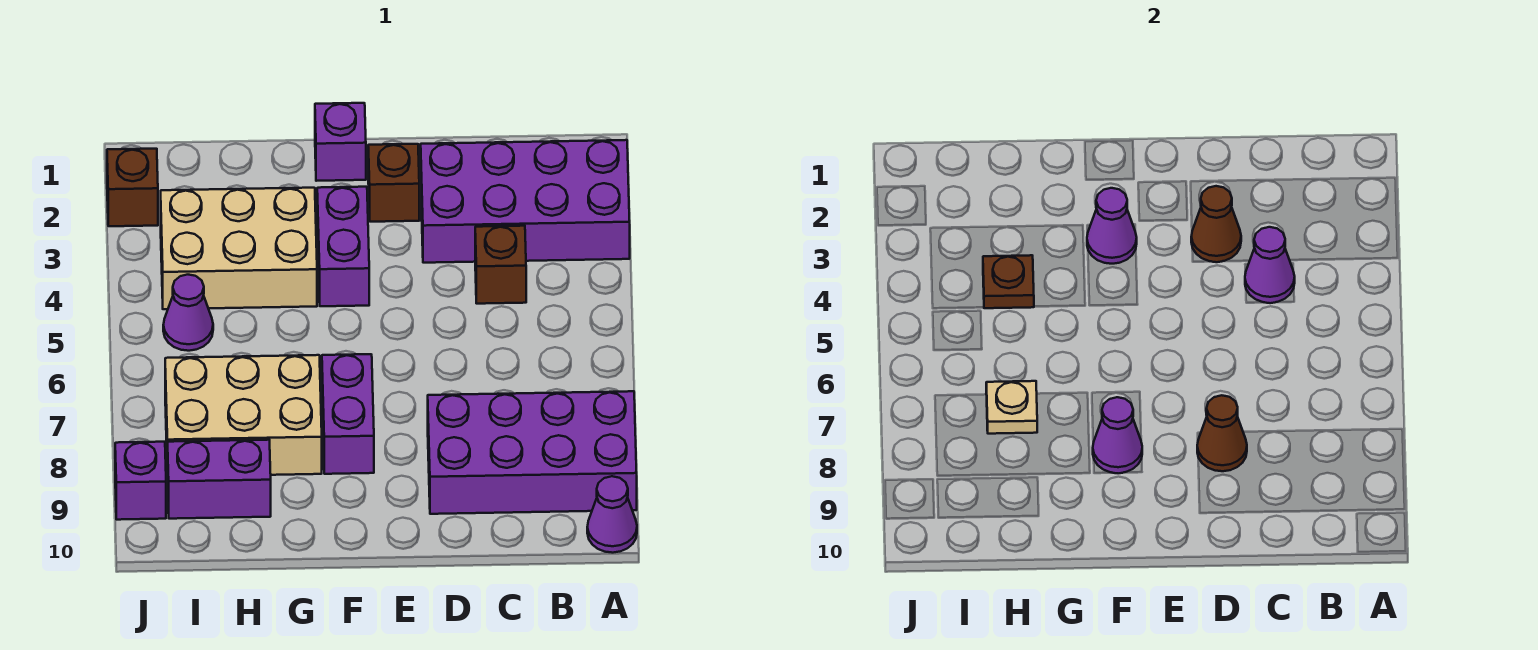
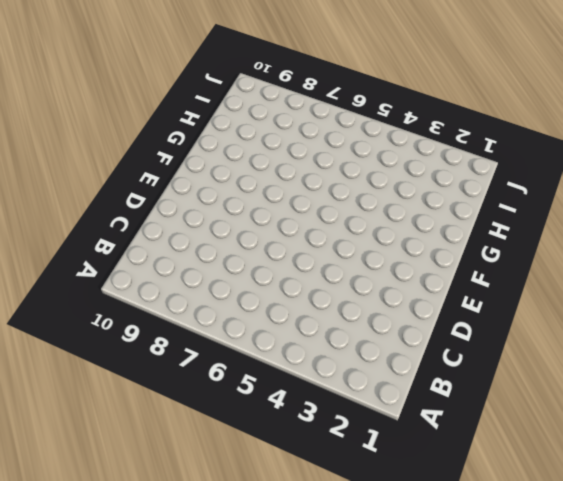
none -> purple 2x4 brick [421,140,630,263]
none -> purple 2x4 brick [428,391,637,514]
none -> purple 1x1 cone [587,476,637,553]

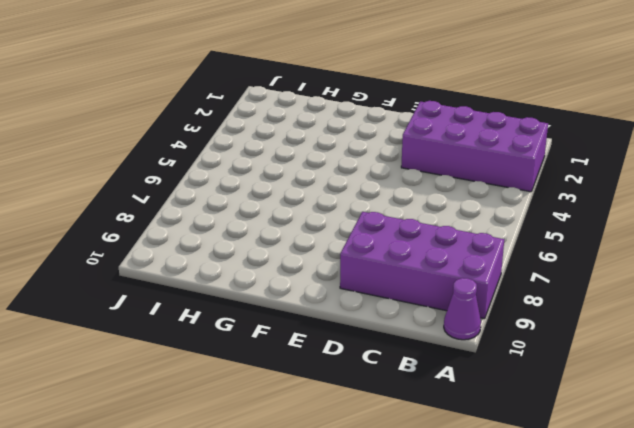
none -> brown 1x1 brick [475,226,526,304]
none -> brown 1x1 brick [368,144,419,222]
none -> purple 1x1 brick [315,103,366,181]

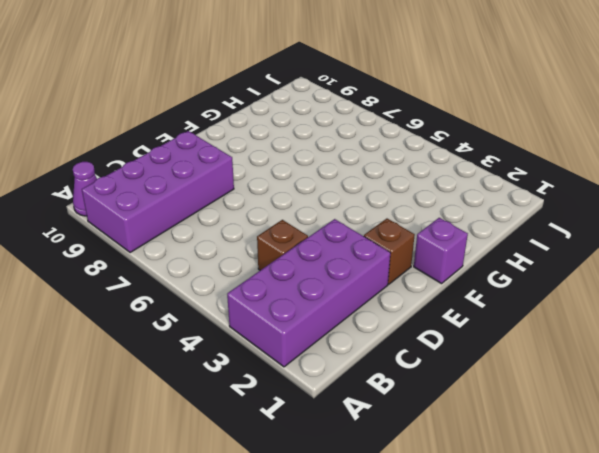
none -> purple 1x2 brick [317,187,369,306]
none -> purple 1x2 brick [322,354,374,474]
none -> tan 2x3 brick [161,188,317,309]

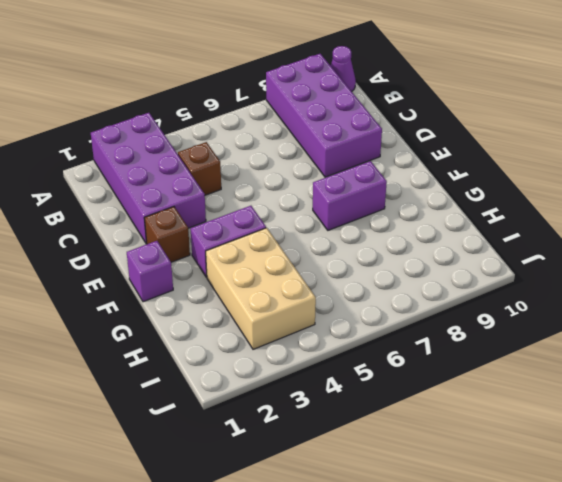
none -> tan 2x3 brick [165,355,322,476]
none -> purple 1x2 brick [168,440,271,519]
none -> purple 1x1 cone [163,275,213,351]

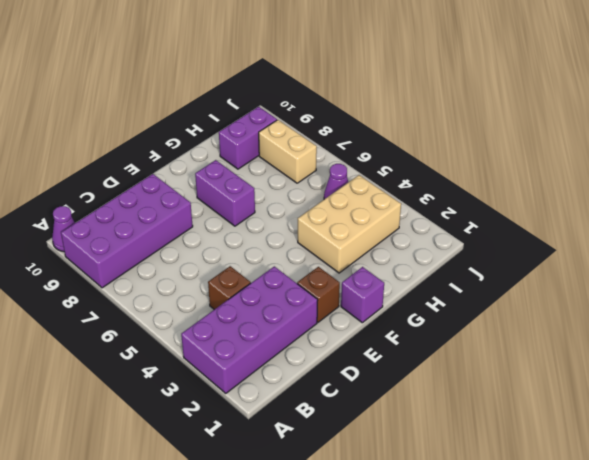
tan 1x2 brick [259,120,317,183] -> tan 2x3 brick [165,355,322,476]
none -> purple 1x2 brick [317,187,369,306]
none -> brown 1x1 brick [107,149,158,226]
none -> purple 1x1 brick [115,442,166,520]

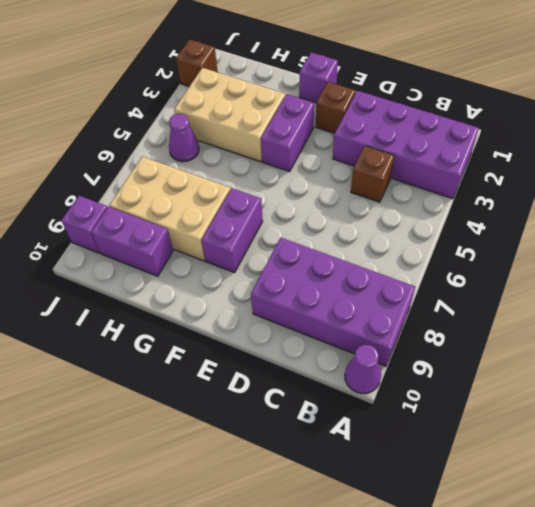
none -> purple 1x1 cone [1245,227,1295,303]
none -> brown 1x1 cone [1191,186,1241,262]
none -> brown 1x1 cone [1197,395,1247,471]

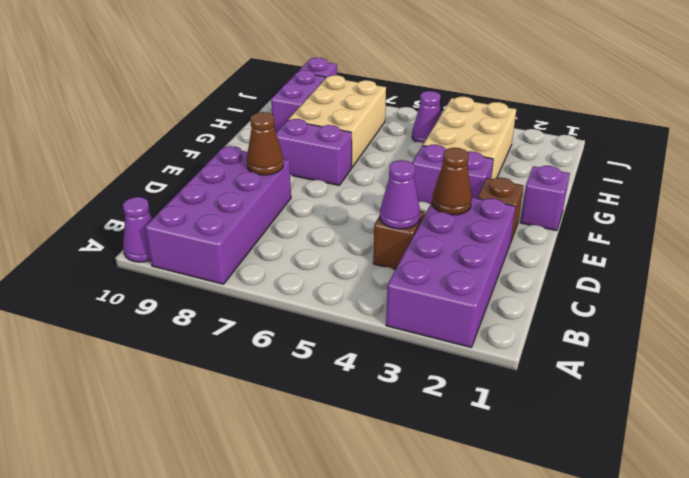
none -> brown 1x1 brick [107,149,158,226]
none -> purple 1x1 cone [1087,188,1137,264]
none -> purple 1x1 cone [1093,397,1142,473]

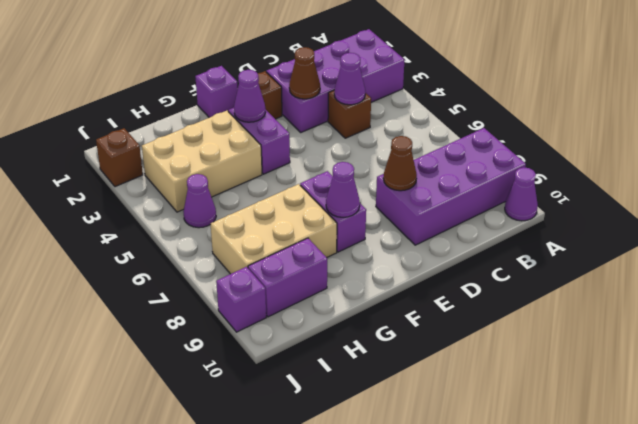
none -> brown 1x1 plate [983,255,1034,308]
none -> tan 1x1 plate [986,381,1037,434]

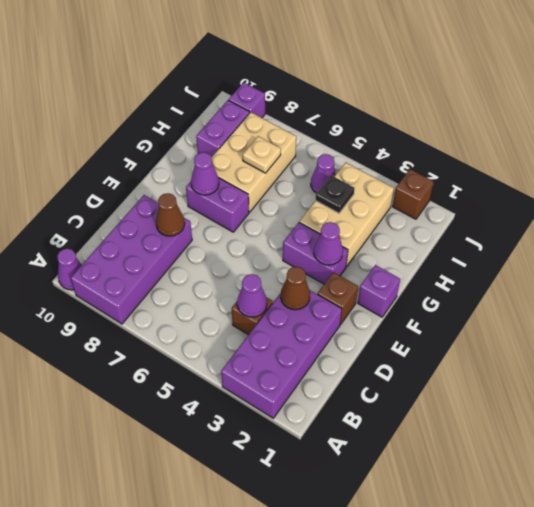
black 1x1 plate [315,175,355,213] -> brown 1x1 plate [983,255,1034,308]

